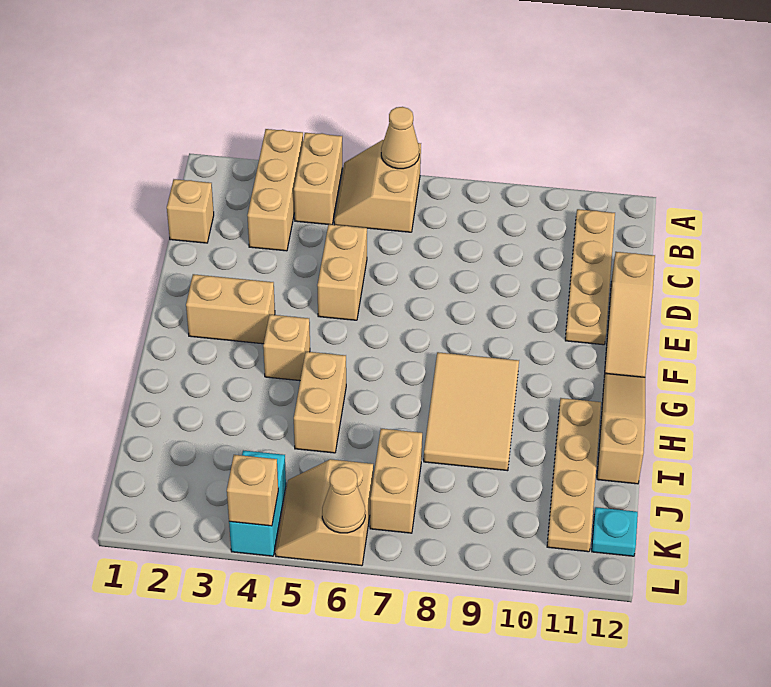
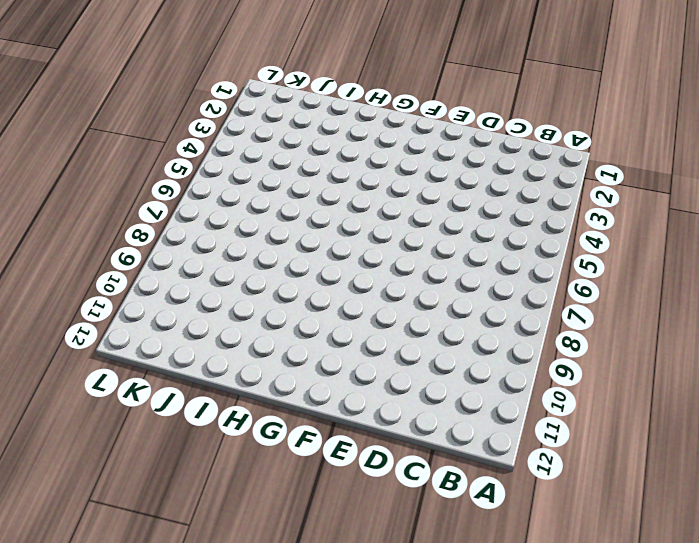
none -> tan 1x3 brick [247,129,303,251]
none -> tan 1x2 brick [294,133,342,225]
none -> tan 2x2 slope [334,140,421,232]

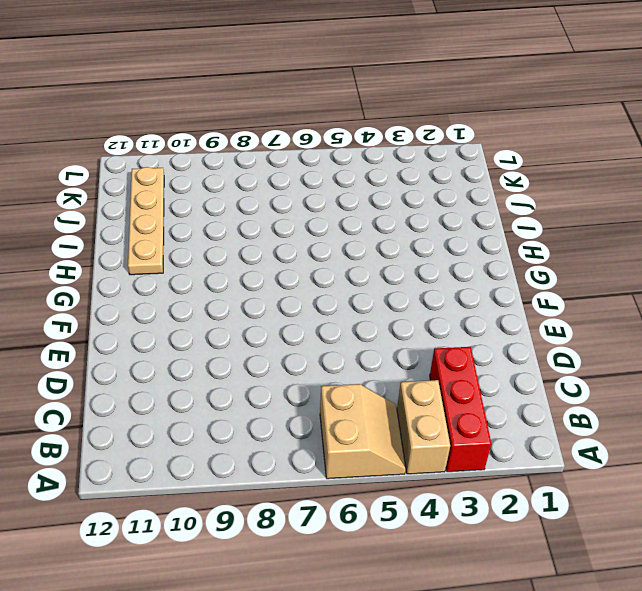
red 1x3 brick [430,347,491,472] -> tan 1x3 brick [247,129,303,251]
none -> tan 1x4 plate [565,209,615,345]
none -> tan 1x1 brick [167,179,214,243]
none -> tan 1x2 brick [317,224,367,320]

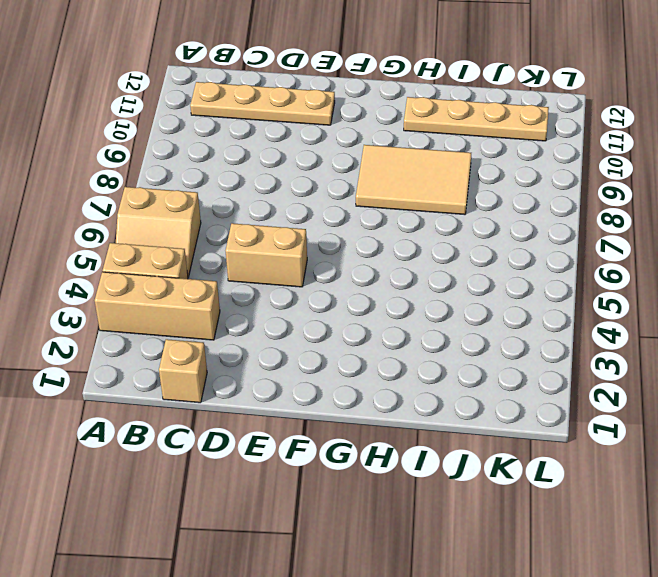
none -> tan 1x3 slope [604,252,655,377]
none -> tan 1x2 brick [186,274,275,344]
none -> tan 1x1 brick [263,315,310,381]

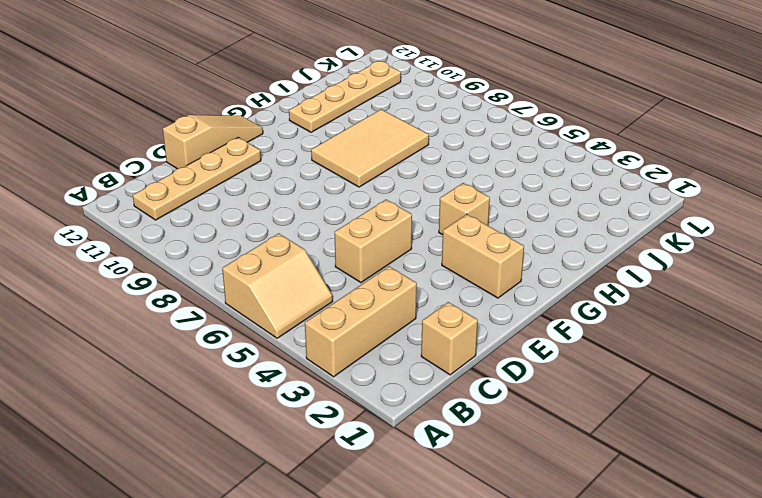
none -> tan 1x2 brick [294,133,342,225]
none -> tan 1x3 slope [597,373,645,484]
none -> tan 1x2 brick [294,352,346,453]

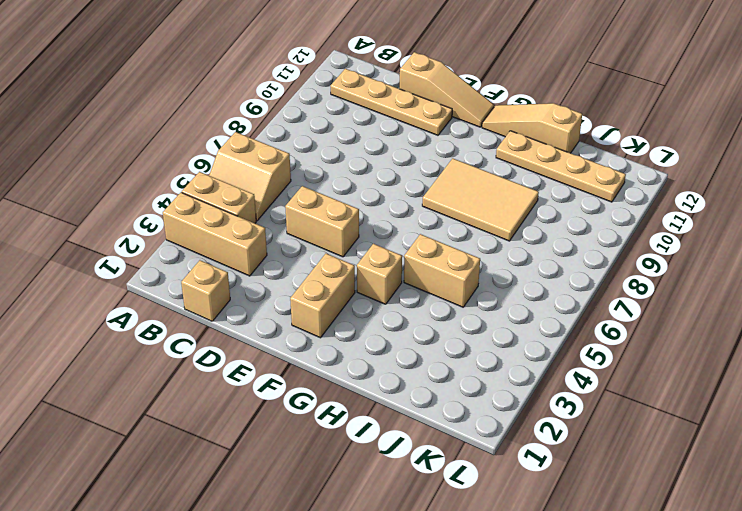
none -> tan 1x2 brick [370,429,422,533]
none -> cyan 1x2 brick [229,451,286,556]
none -> tan 2x2 slope [275,459,373,566]

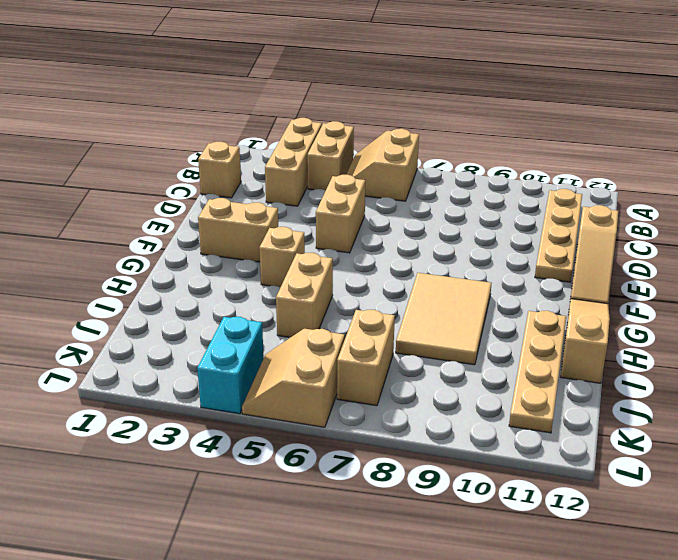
none -> cyan 1x1 plate [592,507,638,556]
none -> tan 1x1 cone [381,107,419,169]
none -> tan 1x1 brick [227,455,278,526]

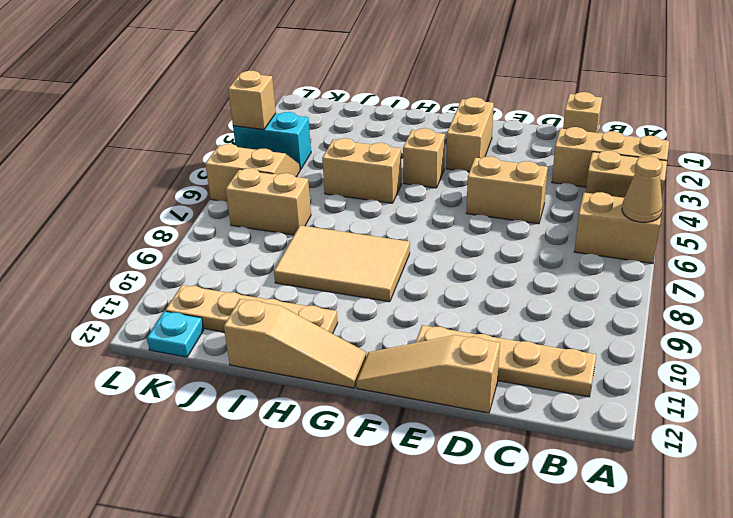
none -> tan 1x1 cone [322,467,365,533]

